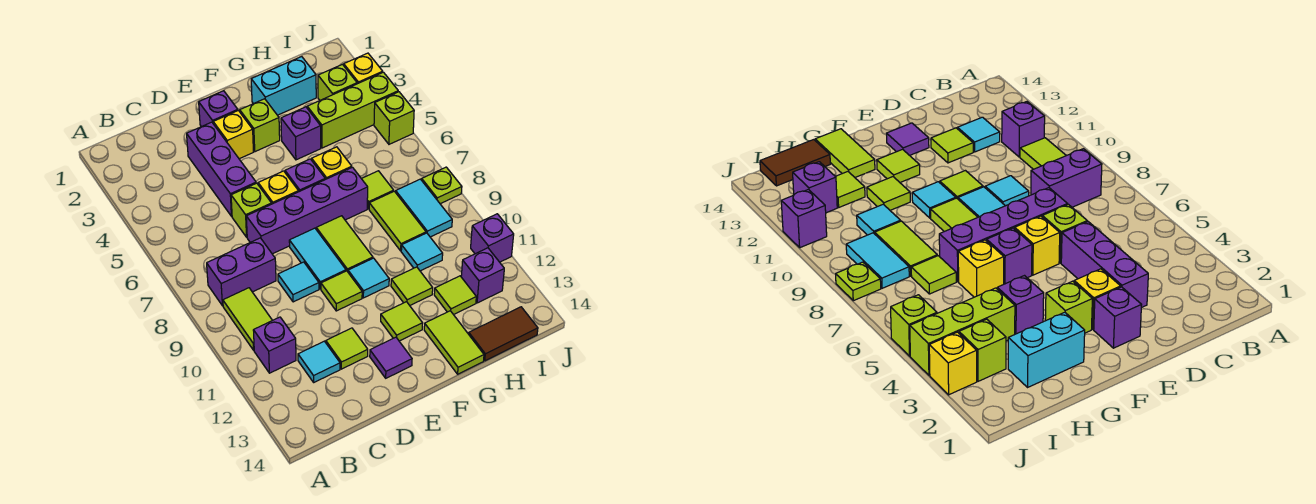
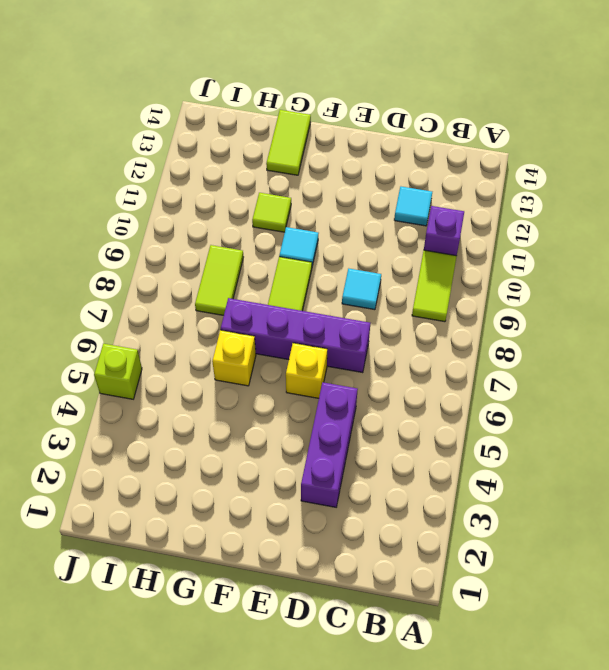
none -> purple 1x2 brick [207,238,276,306]
none -> lime 1x1 brick [231,183,272,237]
none -> lime 1x1 tile [326,328,368,369]
none -> purple 1x1 brick [199,91,238,127]

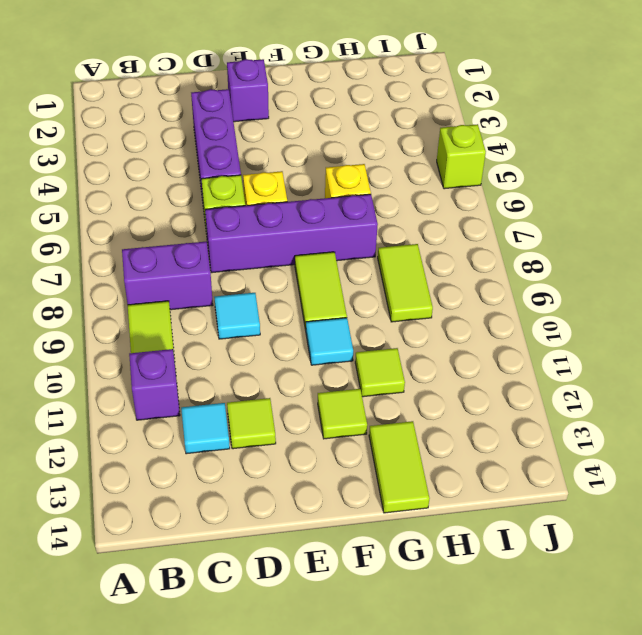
none -> yellow 1x1 brick [213,110,253,159]
none -> cyan 1x2 tile [289,228,346,289]
none -> lime 1x1 tile [321,271,362,311]
none -> purple 1x1 tile [370,337,412,378]

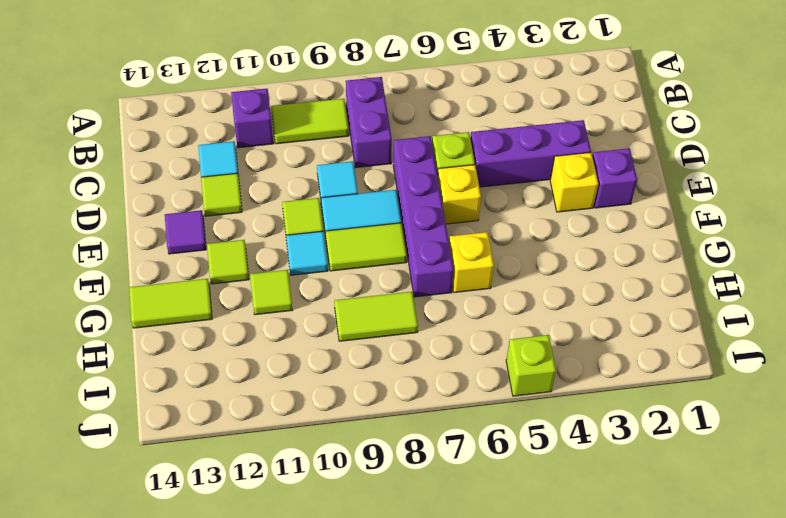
none -> lime 1x1 brick [240,99,280,152]
none -> purple 1x1 brick [285,159,325,192]
none -> cyan 1x2 brick [251,57,316,115]
none -> purple 1x1 brick [281,107,321,160]

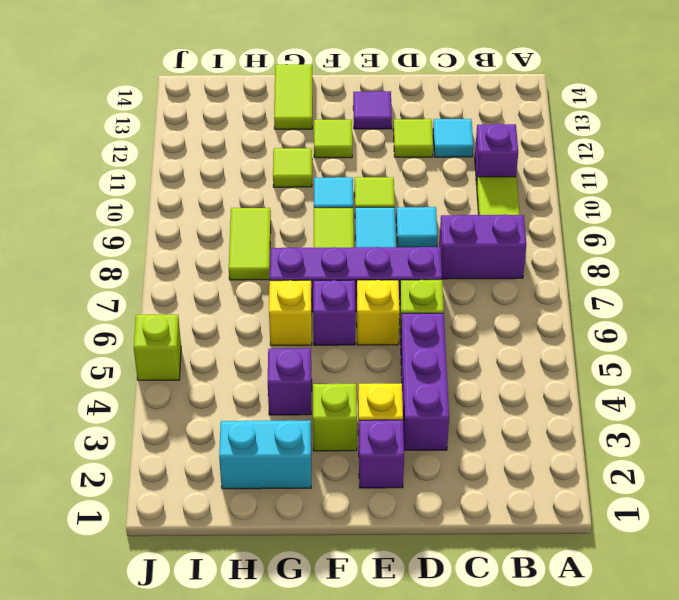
none -> lime 1x3 brick [307,72,398,148]
none -> lime 1x1 tile [362,171,394,209]
none -> cyan 1x1 tile [401,233,443,271]
none -> lime 1x1 tile [434,276,476,315]

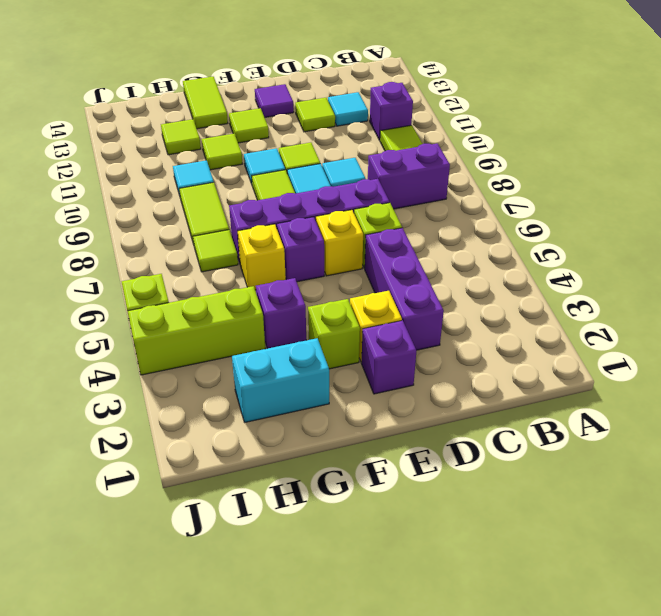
none -> brown 1x2 tile [469,307,538,361]
none -> lime 1x1 brick [318,64,357,100]
none -> cyan 1x2 tile [396,179,452,237]
none -> purple 1x1 brick [461,248,504,303]

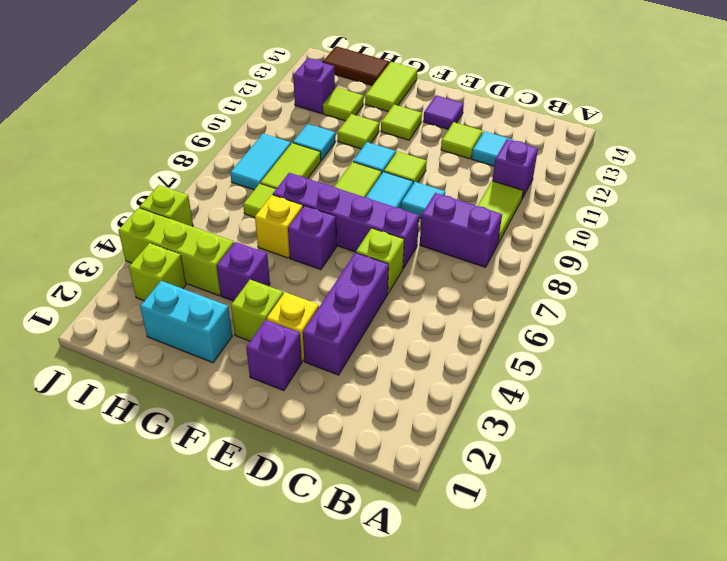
none -> yellow 1x1 brick [258,171,298,204]
none -> yellow 1x1 brick [344,53,383,84]
none -> lime 1x1 plate [422,167,462,204]
none -> purple 1x1 brick [471,214,514,262]

